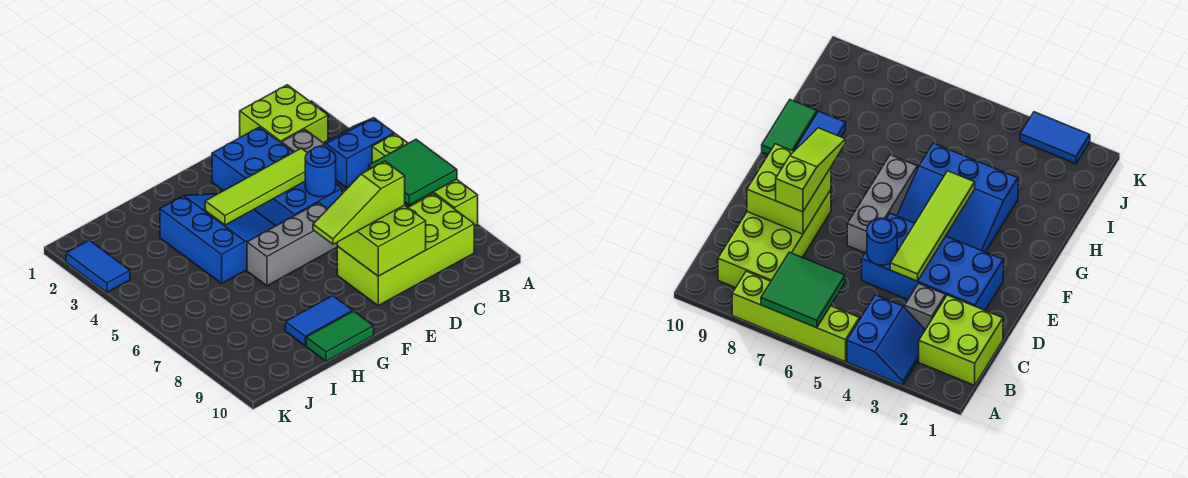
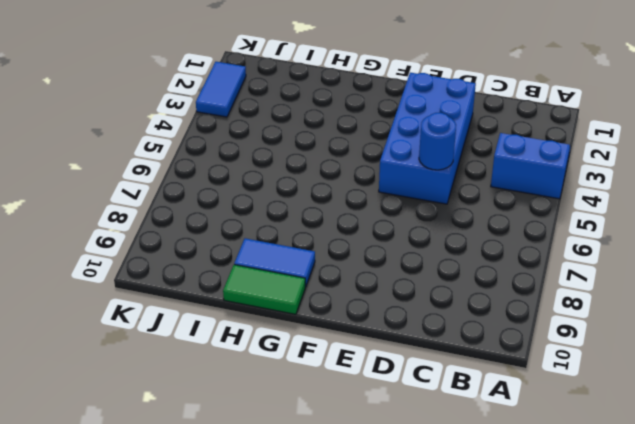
none -> lime 1x4 brick [372,134,478,226]
none -> lime 2x2 brick [240,85,328,143]
none -> lime 2x4 brick [337,194,474,306]

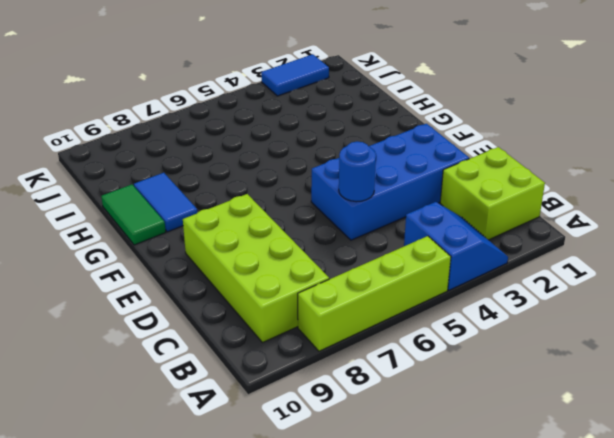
none -> grey 1x1 brick [282,129,325,153]
none -> grey 1x3 brick [247,203,338,286]
none -> blue 3x3 slope [160,194,275,283]

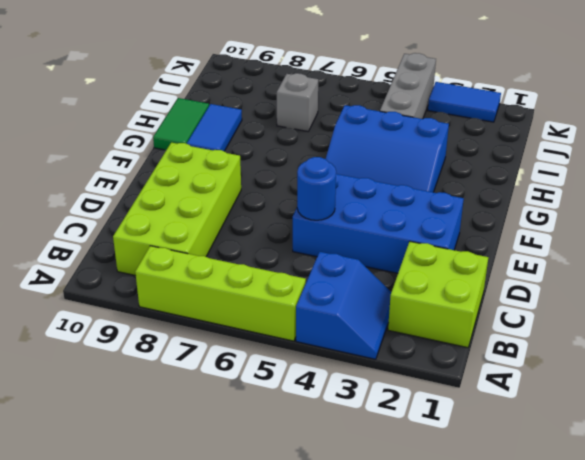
grey 1x3 brick [380,53,436,119] -> grey 1x3 brick moved to [247,203,338,286]
grey 1x1 brick [277,73,318,131] -> grey 1x1 brick moved to [282,129,325,153]
none -> green 2x2 tile [369,140,457,205]
none -> lime 1x4 tile [205,148,307,225]
none -> lime 2x2 brick [337,205,426,276]

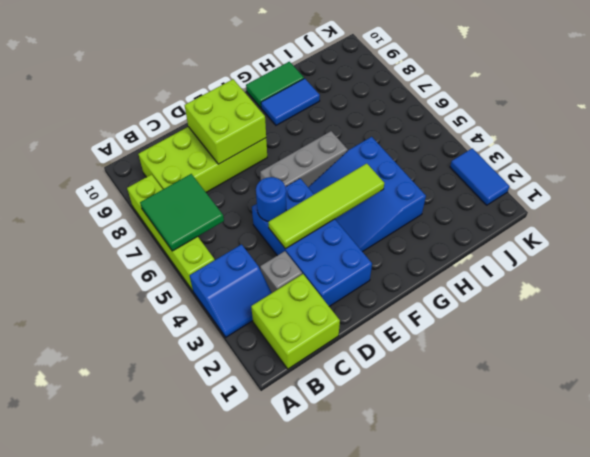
none -> lime 1x3 slope [313,161,405,244]

